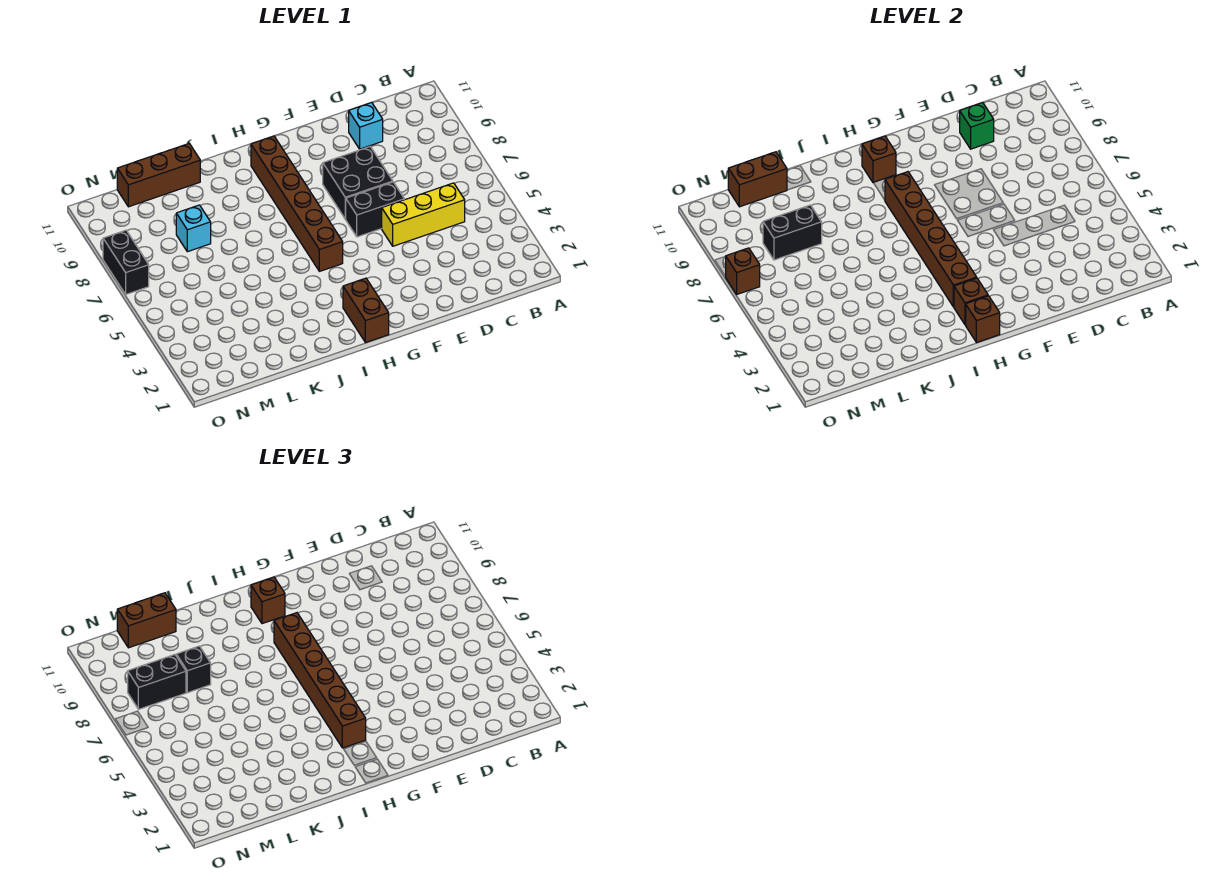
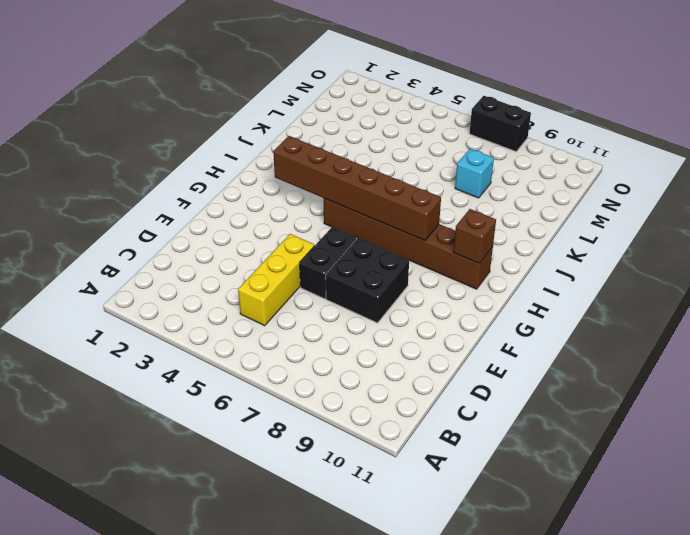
none -> cyan 1x1 brick [349,102,383,149]
none -> brown 1x2 brick [343,278,389,343]
none -> brown 1x3 brick [117,144,200,207]

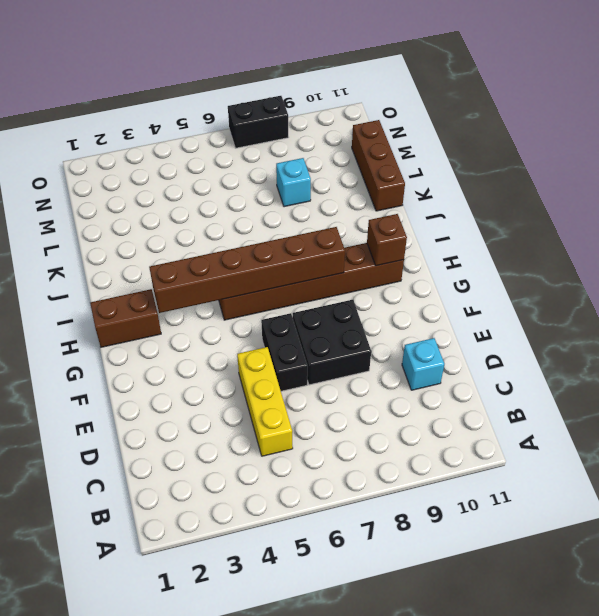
none -> green 1x1 brick [960,102,994,149]
none -> brown 1x1 brick [966,296,1000,343]
none -> brown 1x1 brick [954,278,988,325]

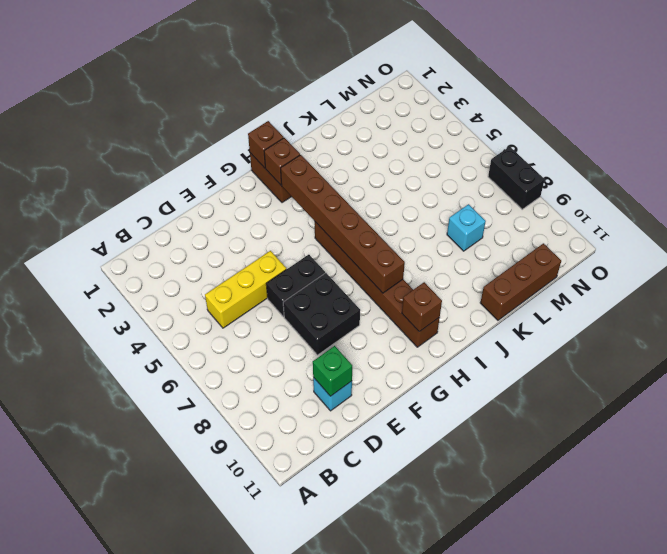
none -> black 1x2 brick [763,205,822,260]
none -> brown 1x2 brick [728,152,787,207]
none -> brown 1x1 brick [726,248,760,294]

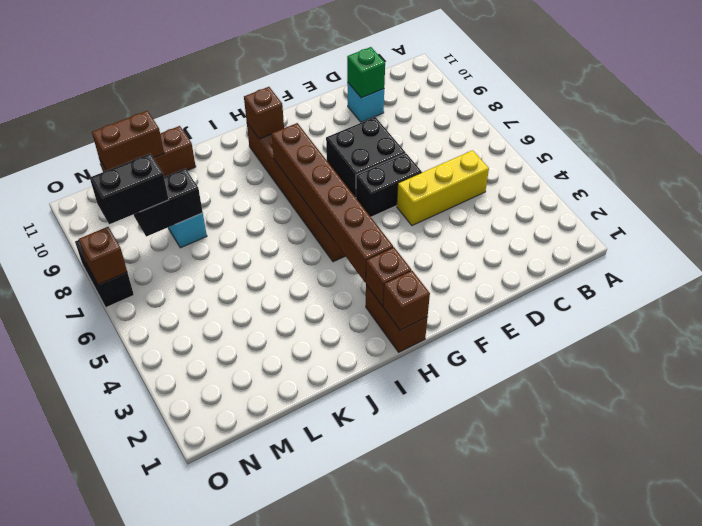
none -> brown 1x6 brick [274,613,366,748]
none -> brown 1x1 brick [251,577,285,624]
none -> black 1x1 brick [176,646,211,693]

